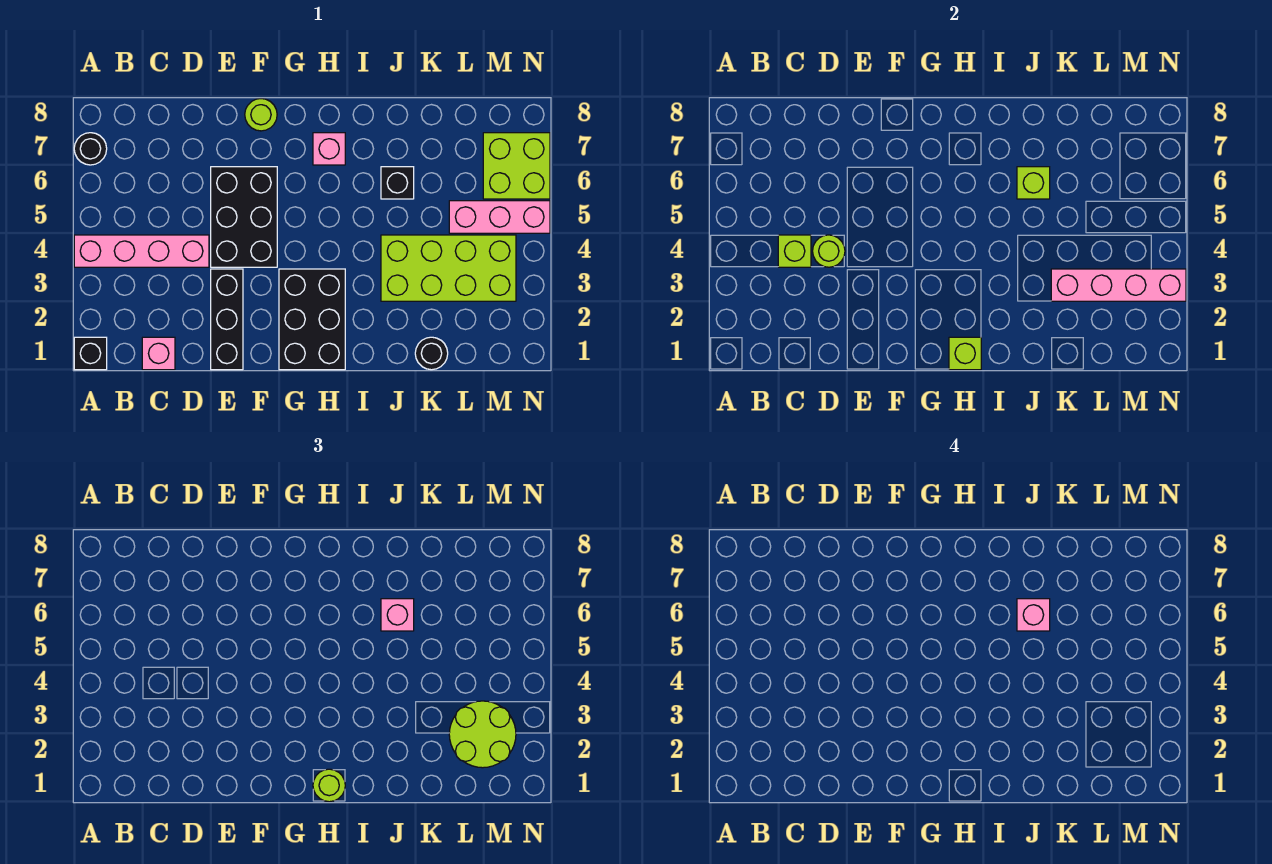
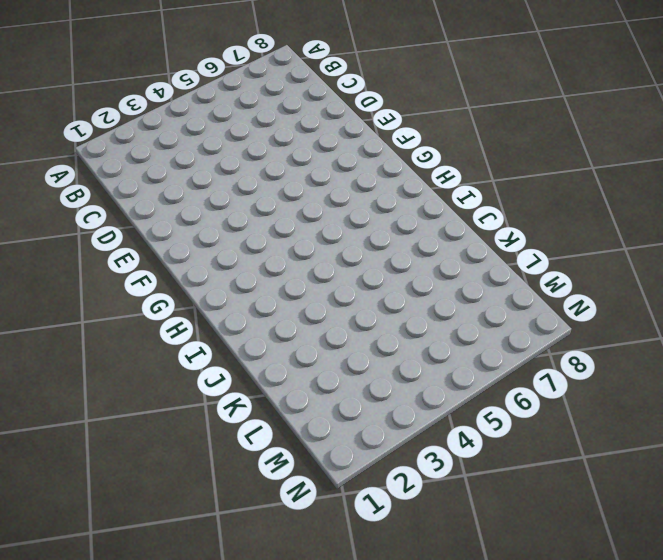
none -> black 1x1 brick [74,337,107,370]
none -> pink 1x4 brick [74,235,209,267]
none -> black 1x1 round brick [74,133,107,165]

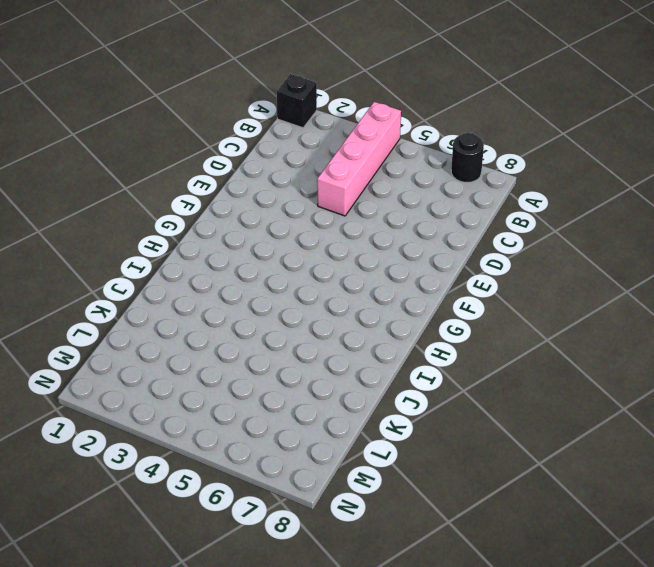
none -> pink 1x1 brick [142,337,175,370]
none -> black 1x3 brick [211,269,243,370]
none -> black 2x3 brick [211,167,277,267]

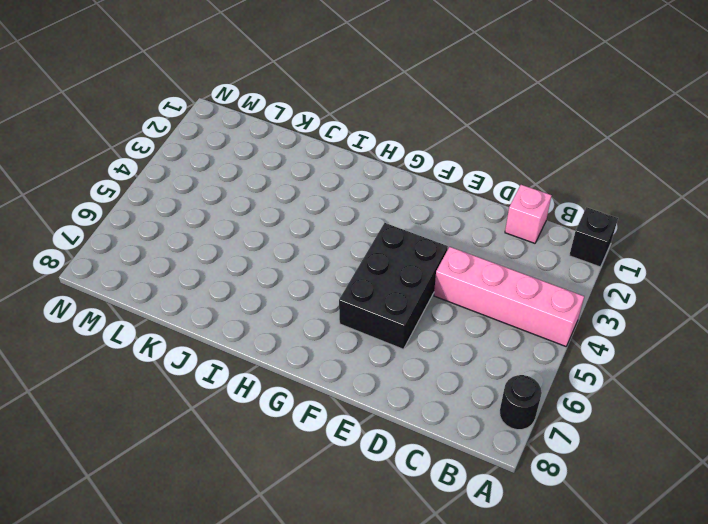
none -> black 1x3 brick [211,269,243,370]
none -> lime 1x1 round brick [245,99,277,131]
none -> black 2x3 brick [279,269,345,370]

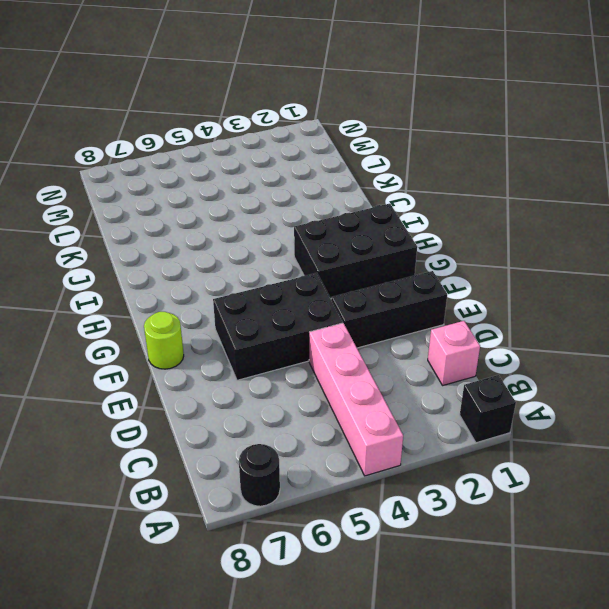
none -> pink 1x1 brick [313,133,345,165]
none -> lime 2x4 brick [381,235,516,301]
none -> black 1x1 brick [381,167,414,199]

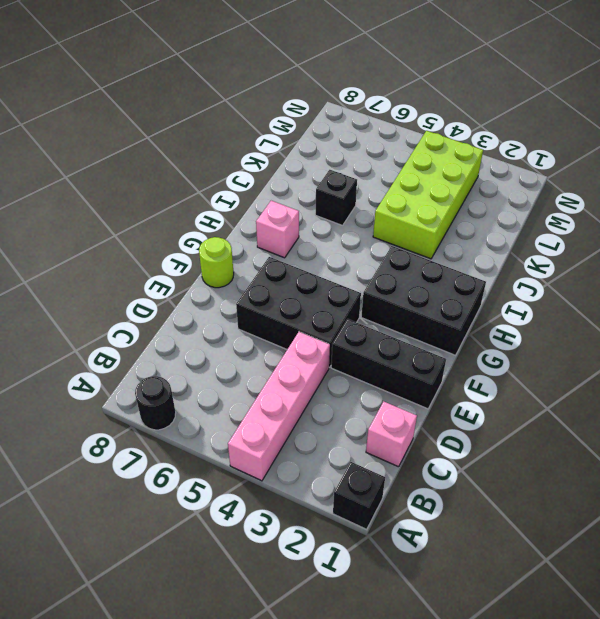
none -> black 1x1 round brick [415,337,448,370]
none -> pink 1x3 brick [449,201,550,233]
none -> lime 2x2 brick [483,133,550,199]

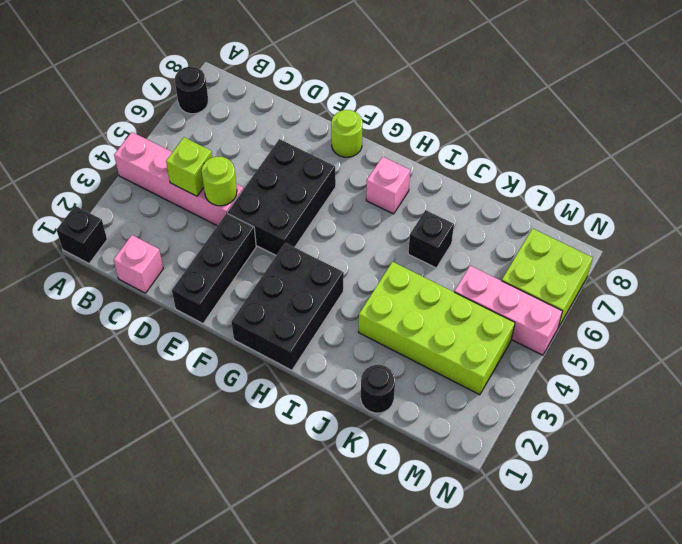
none -> lime 1x1 brick [949,337,981,370]
none -> lime 1x1 brick [1017,167,1050,199]
none -> pink 1x4 brick [1051,269,1186,301]

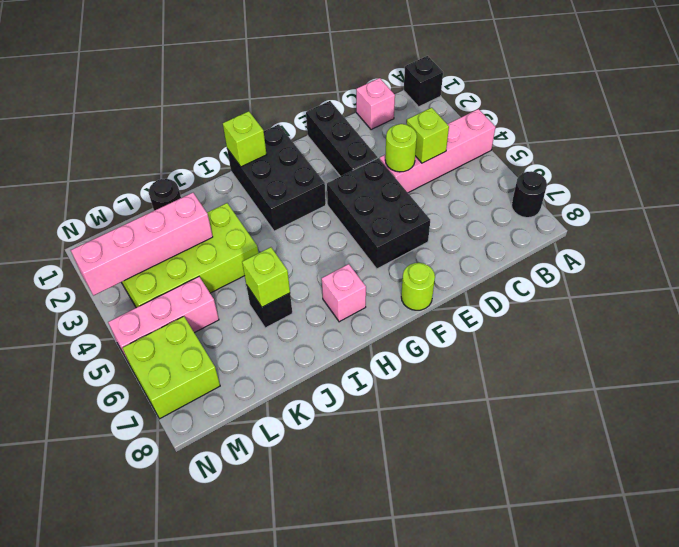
none -> lime 1x1 round brick [313,769,345,802]
none -> pink 1x1 brick [381,599,414,631]
none -> lime 2x2 round brick [449,701,516,768]

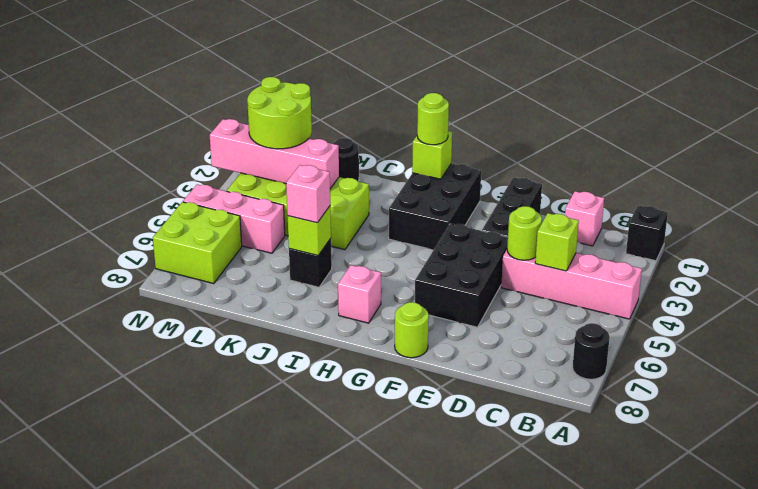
none -> pink 1x1 brick [1017,599,1050,631]

